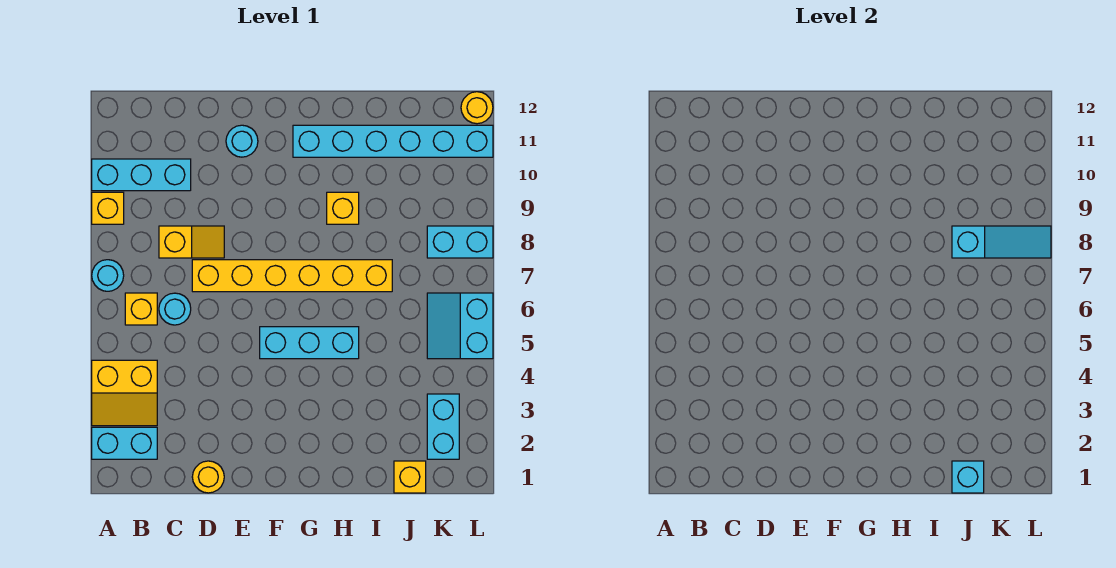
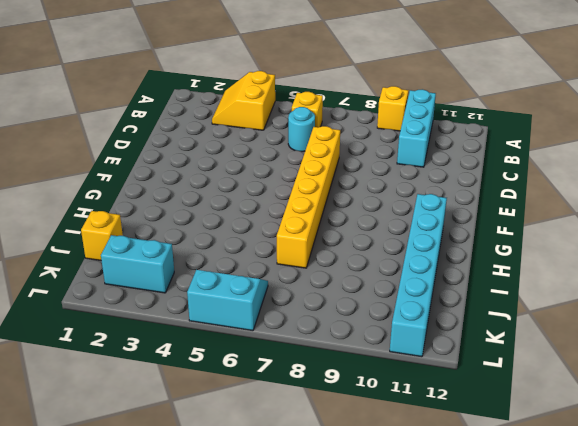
none -> cyan 1x2 brick [92,427,157,459]
none -> cyan 1x1 round brick [92,260,124,291]
none -> yellow 1x2 slope [159,226,224,258]

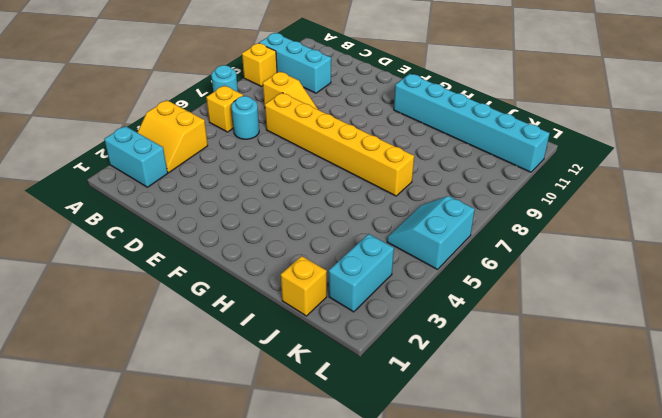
none -> yellow 1x1 round brick [192,461,224,493]
none -> cyan 1x1 round brick [226,125,258,157]
none -> cyan 1x3 brick [260,327,359,359]

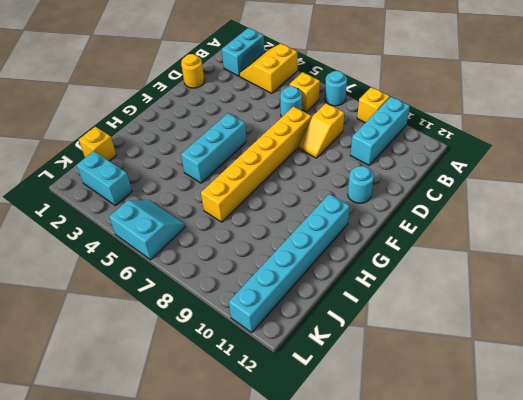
none -> yellow 1x1 brick [327,192,359,224]
none -> cyan 1x2 brick [427,226,493,258]
none -> yellow 1x1 round brick [461,92,493,124]

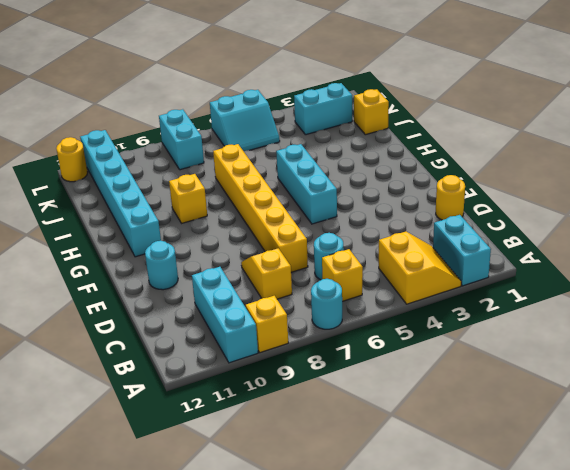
none -> cyan 1x1 brick [952,461,984,493]
none -> cyan 1x3 slope [952,226,1051,258]

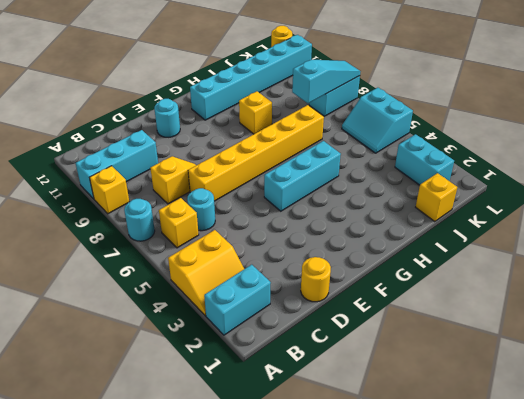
none -> cyan 1x1 brick [952,461,984,493]

